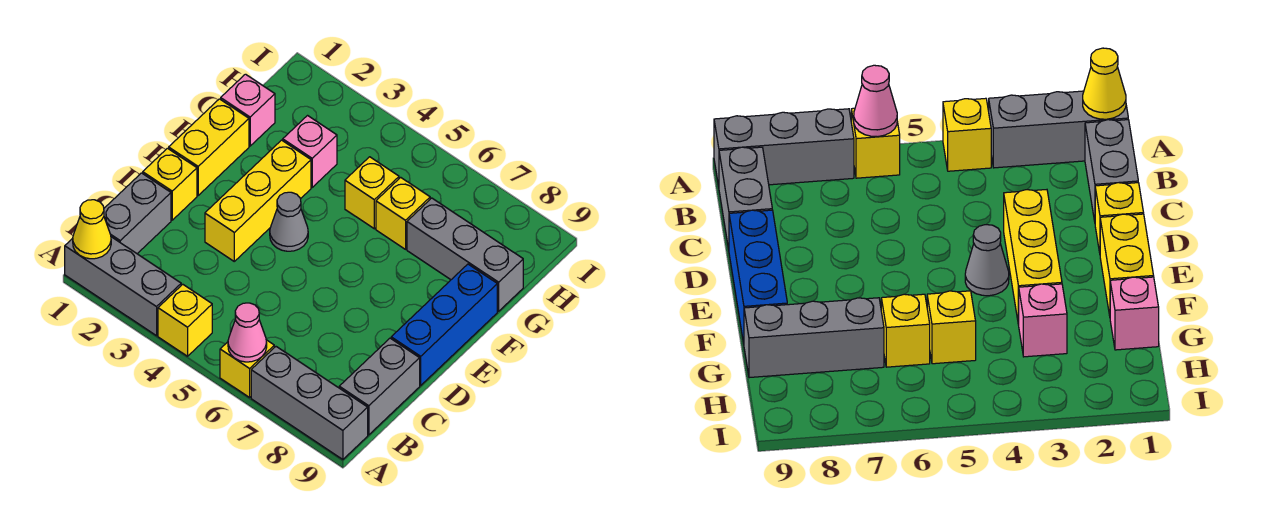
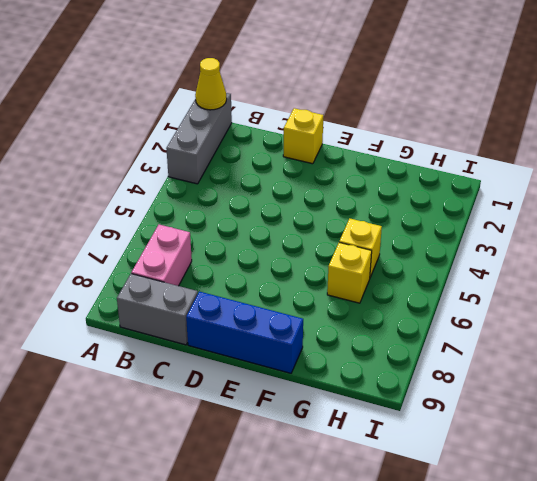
pink 1x2 brick [131,225,192,286] -> none
none -> yellow 1x1 brick [158,284,212,356]
none -> yellow 1x1 brick [220,340,274,397]
none -> grey 1x3 brick [251,347,368,459]

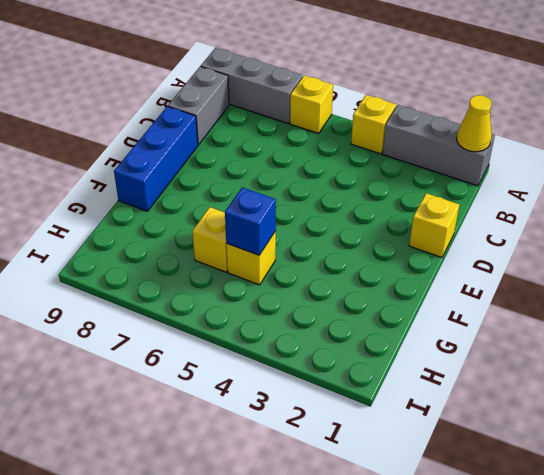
blue 1x1 brick [225,187,276,255] -> none
none -> grey 1x2 brick [104,173,171,254]
none -> yellow 1x3 brick [205,140,311,261]
none -> yellow 1x2 brick [169,99,249,195]

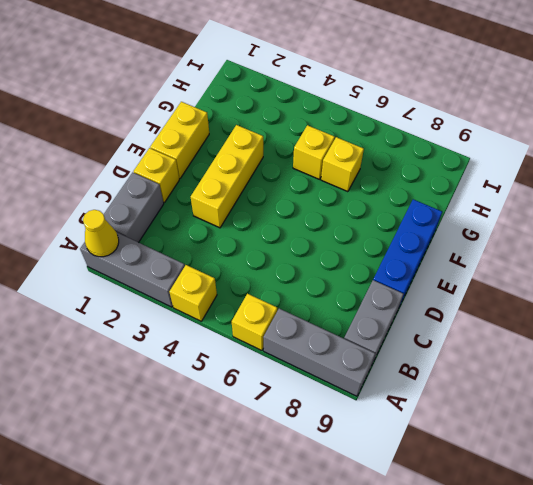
none -> grey 1x1 cone [270,192,308,251]
none -> pink 1x1 brick [221,74,275,146]
none -> pink 1x1 brick [283,116,337,187]

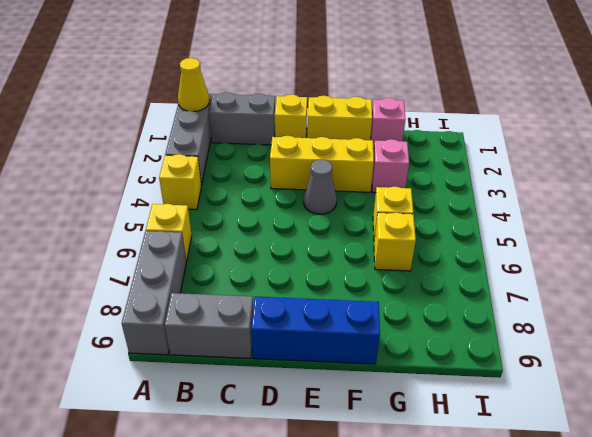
none -> grey 1x3 brick [407,198,523,311]
none -> pink 1x1 cone [228,303,267,362]

